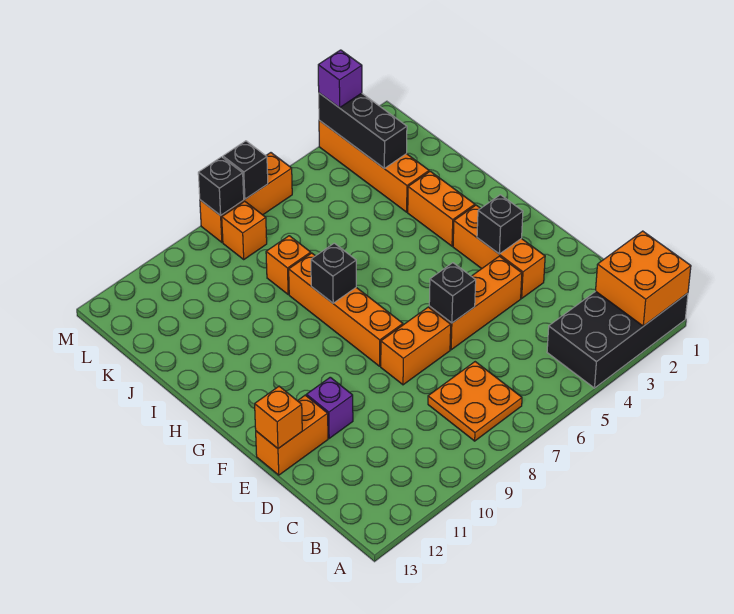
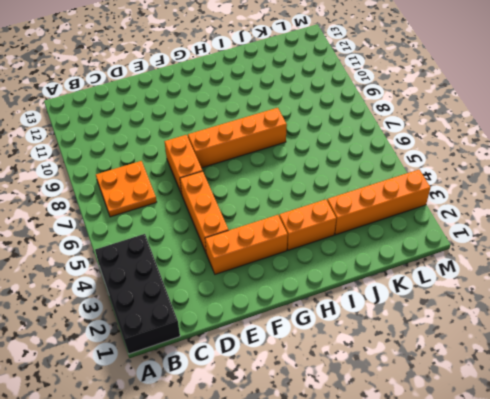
none -> purple 1x1 brick [306,377,353,438]
none -> orange 1x2 brick [256,395,328,475]
none -> orange 1x1 brick [266,236,311,294]

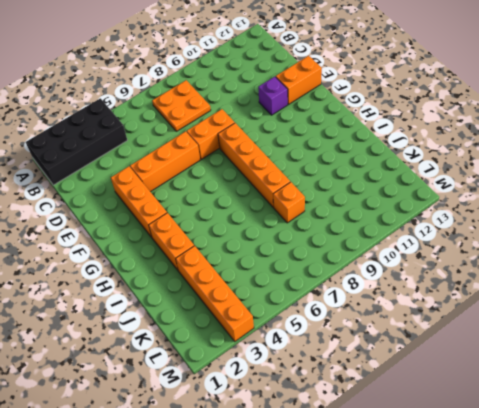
none -> orange 1x1 brick [222,201,267,259]
none -> orange 1x3 brick [200,153,292,242]
none -> orange 2x2 brick [596,231,691,326]

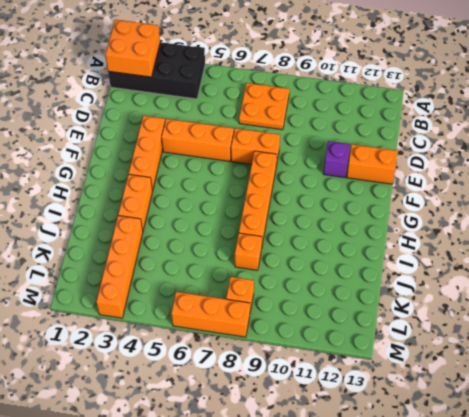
none -> black 1x1 brick [429,263,476,323]
none -> orange 1x1 brick [255,386,302,449]
none -> black 1x1 brick [477,195,523,254]

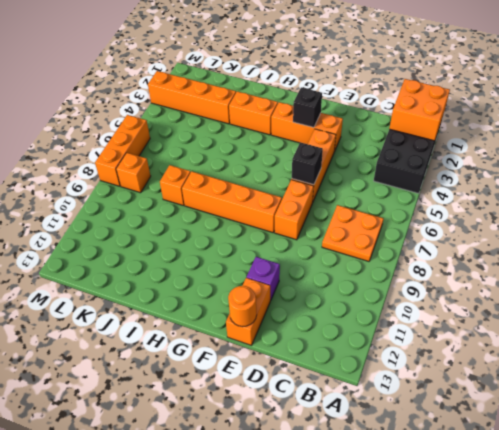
orange 1x1 round brick [228,286,257,327] -> orange 1x1 brick [255,386,302,449]
none -> black 1x1 brick [311,243,356,303]
none -> black 1x3 brick [319,93,407,168]
none -> black 1x1 brick [223,141,268,199]

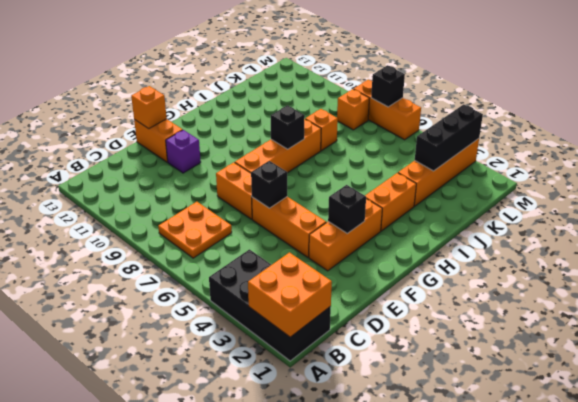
none -> black 1x1 brick [198,157,244,216]
none -> purple 1x1 brick [318,50,362,108]

